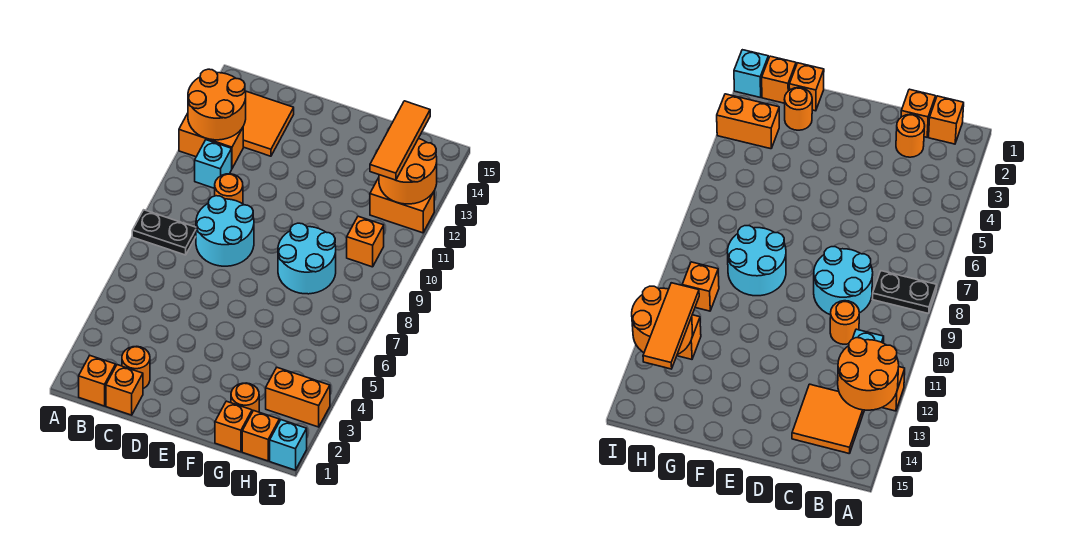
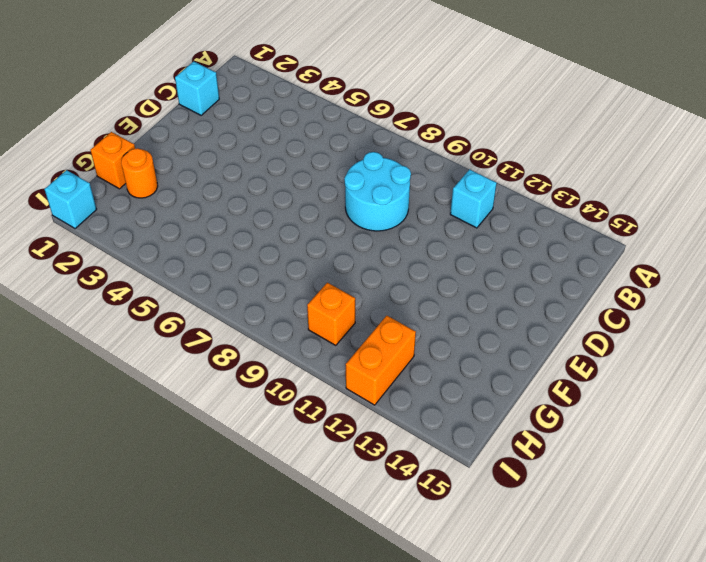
cyan 1x1 brick [175,61,219,115] -> orange 1x1 brick [106,365,143,415]
none -> black 1x2 plate [132,210,196,255]
none -> orange 1x2 brick [179,113,243,168]
none -> orange 1x1 brick [79,355,116,406]

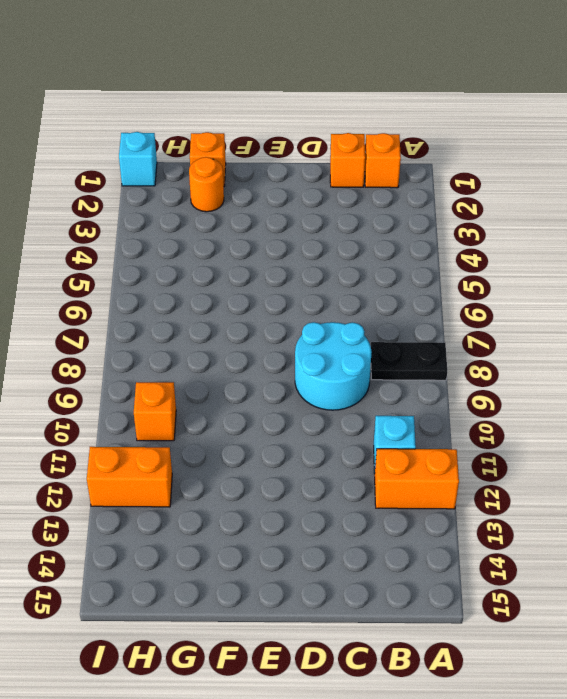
none -> orange 2x2 tile [243,91,294,156]
none -> orange 1x1 round brick [122,346,150,389]
none -> orange 1x1 round brick [215,174,243,204]

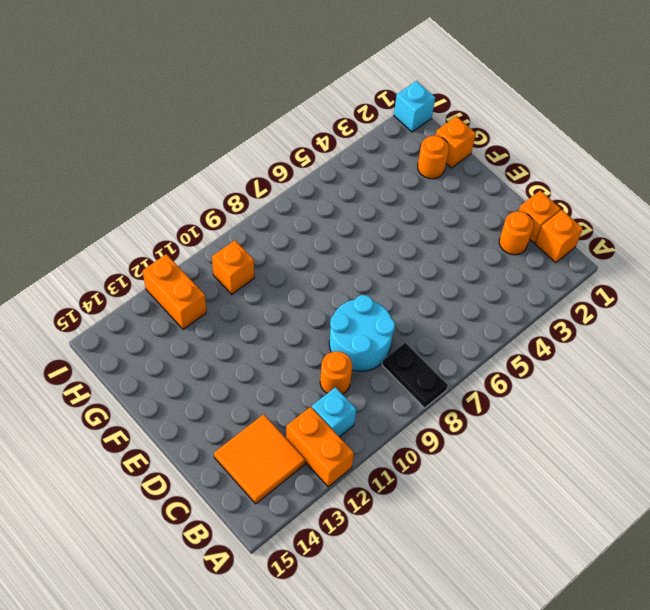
none -> cyan 2x2 round brick [278,223,336,294]
none -> orange 1x1 brick [242,411,279,461]
none -> orange 1x2 brick [266,367,330,427]

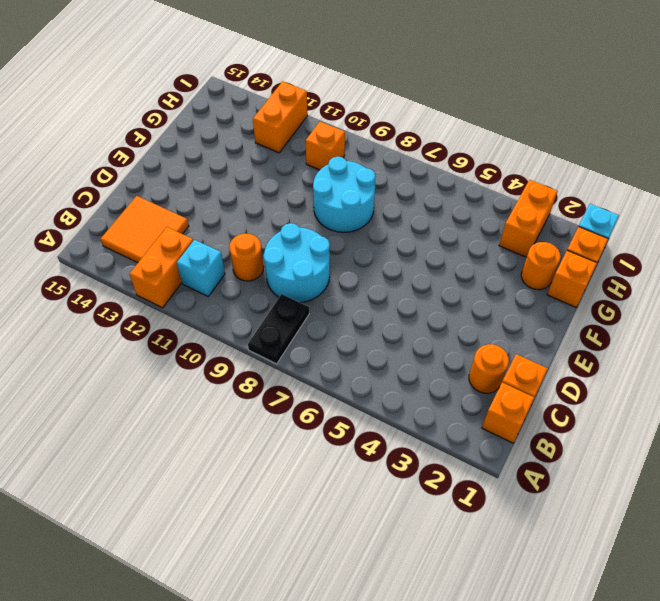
none -> orange 2x2 round brick [188,69,246,140]
none -> orange 2x2 round brick [379,139,437,204]
none -> orange 1x3 tile [370,101,430,180]

